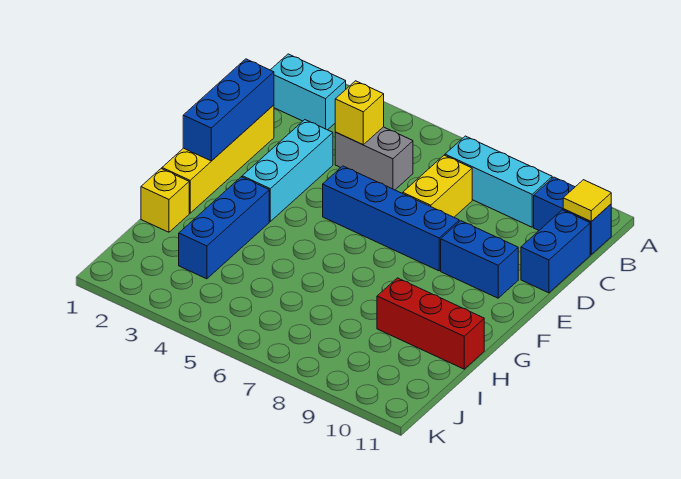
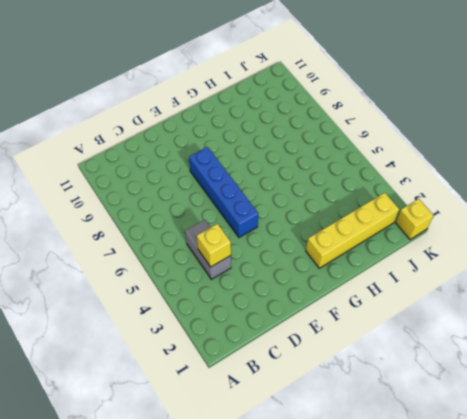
yellow 1x4 brick [306,193,399,268] -> yellow 1x4 brick moved to [162,105,274,213]
yellow 1x1 brick [396,199,434,239] -> yellow 1x1 brick moved to [141,169,189,232]
none -> cyan 1x2 brick [271,54,346,130]
none -> cyan 1x3 brick [445,136,552,227]
none -> blue 1x2 brick [534,177,611,254]

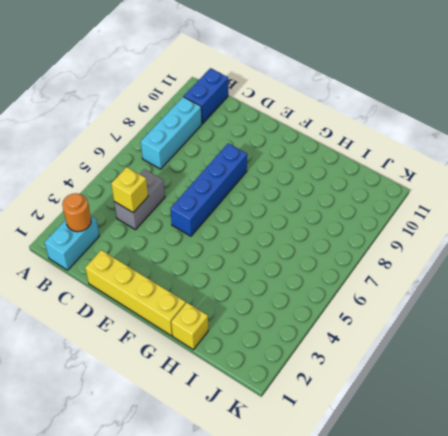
orange 1x1 round brick [62,193,91,232] -> none
none -> yellow 1x2 brick [403,155,472,217]
none -> blue 1x2 brick [521,210,590,293]
none -> cyan 1x3 brick [242,120,333,221]

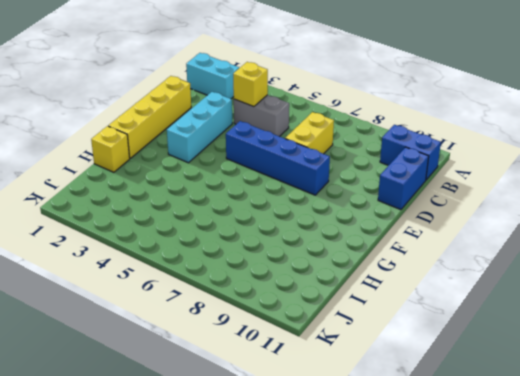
none -> cyan 1x3 brick [445,136,552,227]
none -> blue 1x2 brick [441,221,518,298]
none -> blue 1x3 brick [179,177,269,279]

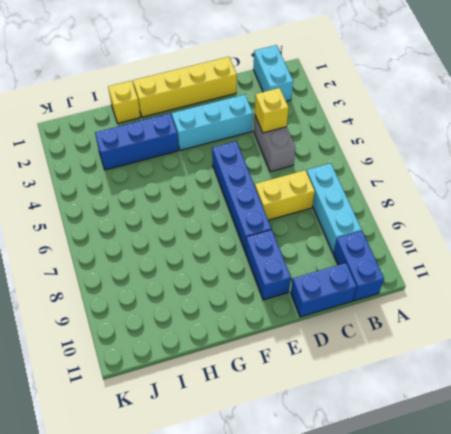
none -> red 1x3 brick [377,278,484,369]
none -> yellow 1x1 tile [563,180,611,221]
none -> blue 1x3 brick [183,59,274,161]

